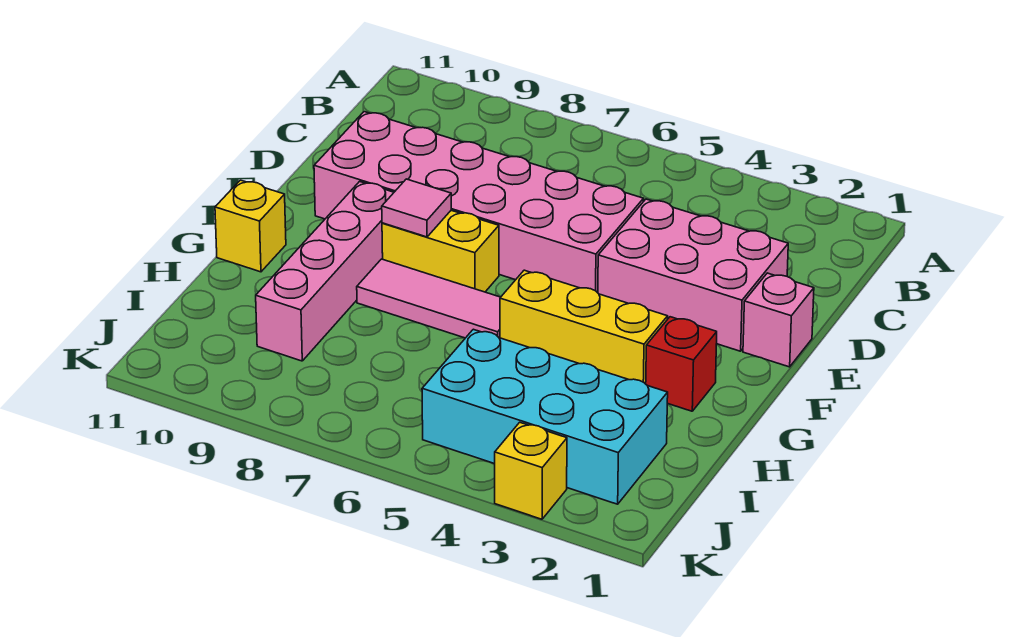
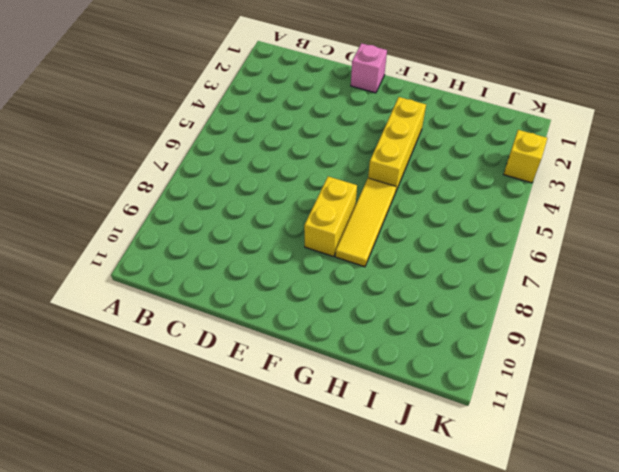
yellow 1x3 tile [335,178,396,267] -> pink 1x3 tile [357,259,500,338]
none -> pink 2x3 brick [598,199,788,351]
none -> pink 2x6 brick [314,112,644,293]
none -> pink 1x4 brick [256,182,394,361]

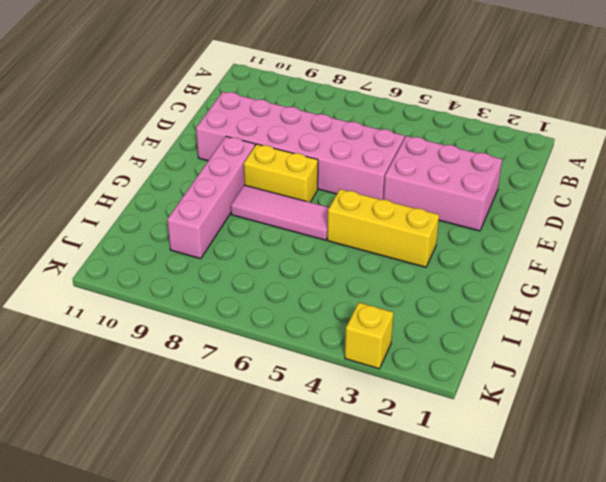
none -> pink 1x1 brick [743,273,814,367]
none -> red 1x1 brick [646,317,717,411]
none -> yellow 1x1 brick [215,180,286,272]

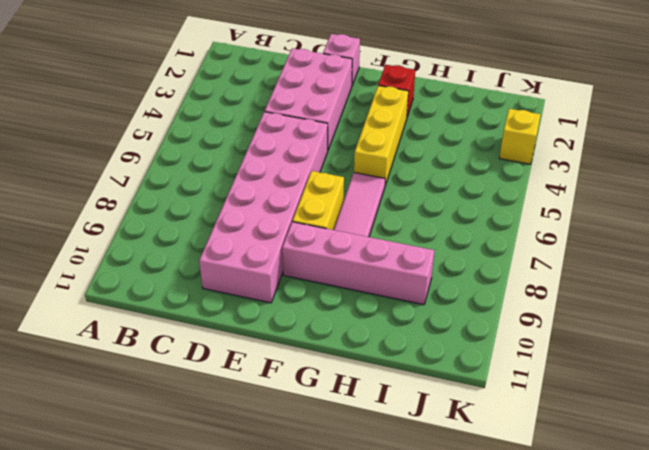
none -> yellow 1x1 brick [215,180,286,272]
none -> cyan 2x4 brick [422,329,668,504]
none -> pink 1x1 tile [382,179,451,237]

